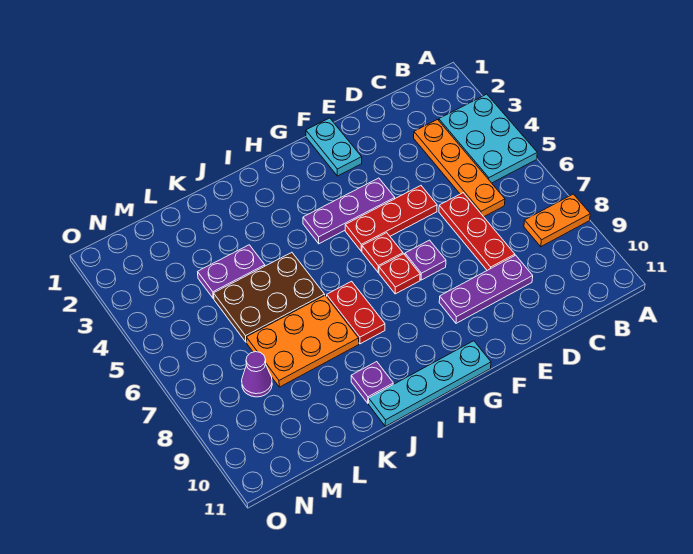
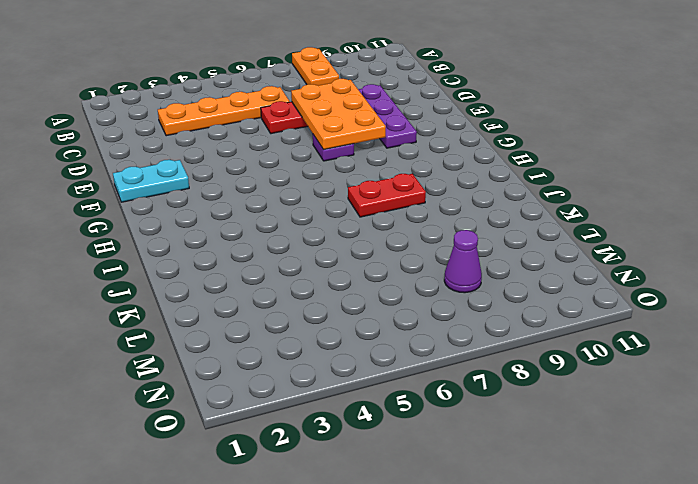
orange 2x3 plate [291,79,386,150] -> orange 2x3 plate moved to [246,295,359,387]
none -> cyan 2x3 plate [439,94,537,183]
none -> red 1x3 plate [345,186,437,251]
none -> purple 1x3 plate [303,178,395,244]

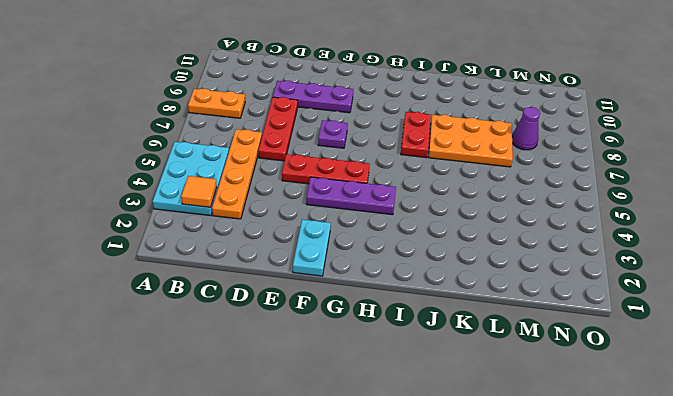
orange 1x1 tile [181,176,217,207] -> none
none -> red 1x1 plate [362,233,403,272]
none -> red 1x1 plate [379,254,420,294]
none -> cyan 1x4 plate [369,341,491,426]

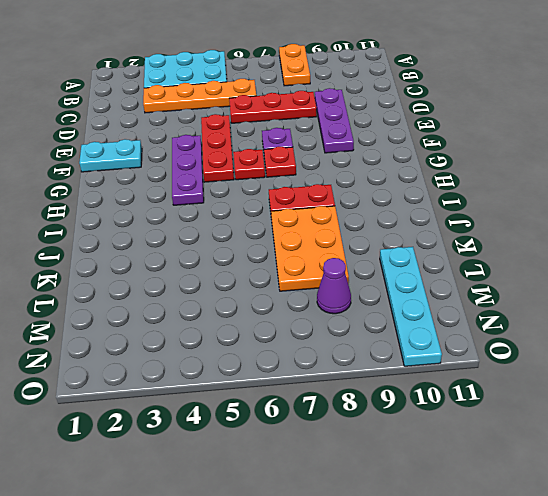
cyan 1x4 plate [380,247,442,366] -> cyan 1x4 plate moved to [369,341,491,426]
none -> brown 2x3 plate [214,252,325,342]
none -> purple 1x1 plate [351,362,393,403]
none -> purple 1x2 plate [198,245,265,299]

